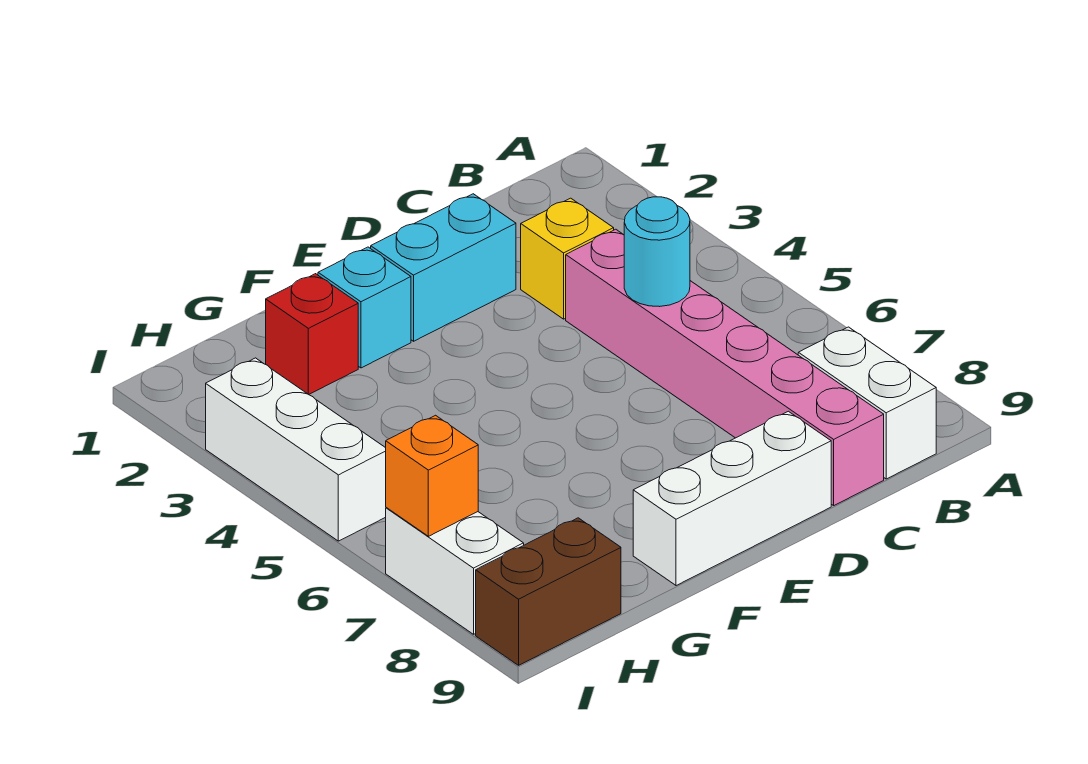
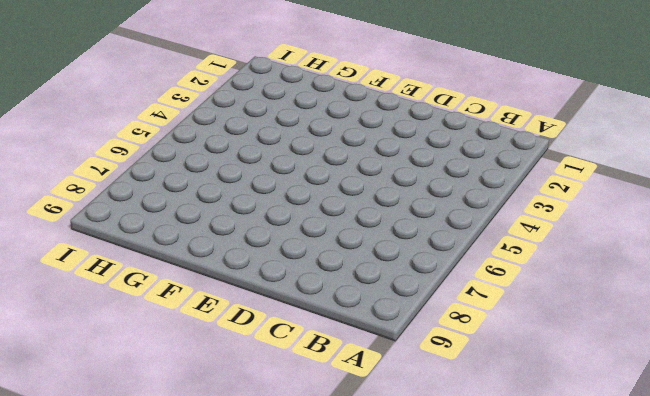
none -> white 1x2 brick [798,327,936,479]
none -> yellow 1x1 brick [521,198,614,319]
none -> pink 1x6 brick [566,229,884,505]

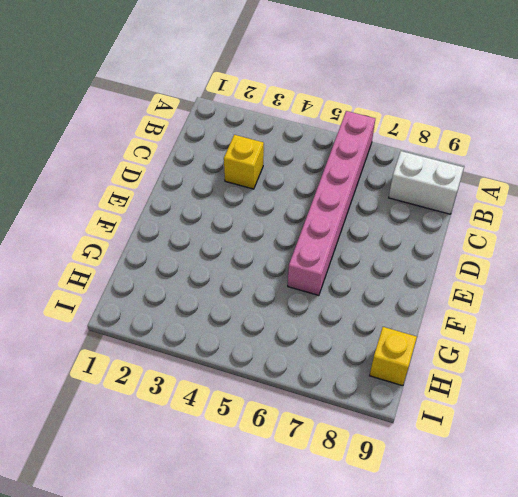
pink 1x6 brick [288,111,375,295] -> pink 1x6 brick turned to [566,229,884,505]
yellow 1x1 brick [370,327,417,386] -> brown 1x2 brick [476,518,621,665]
none -> cyan 1x2 brick [371,194,516,341]
none -> white 1x3 brick [633,411,831,586]
none -> cyan 1x1 brick [318,247,411,368]

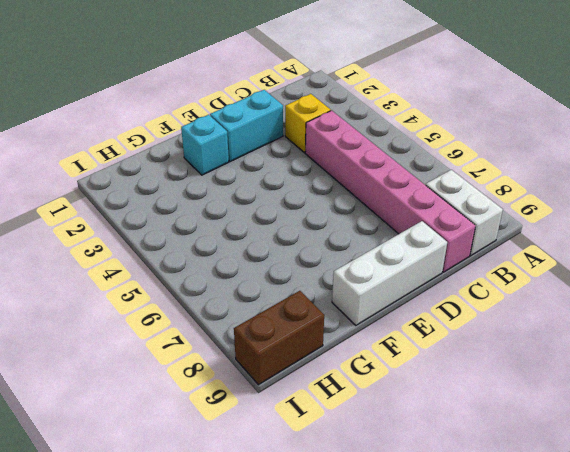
none -> red 1x1 brick [266,274,358,394]
none -> white 1x3 brick [206,358,386,541]
none -> white 1x2 brick [386,508,524,634]

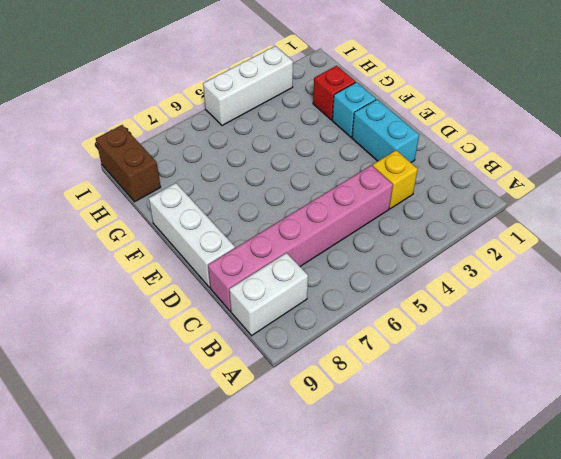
none -> white 1x2 brick [386,508,524,634]
none -> cyan 1x1 round brick [624,197,690,307]
none -> orange 1x1 brick [386,415,478,536]

